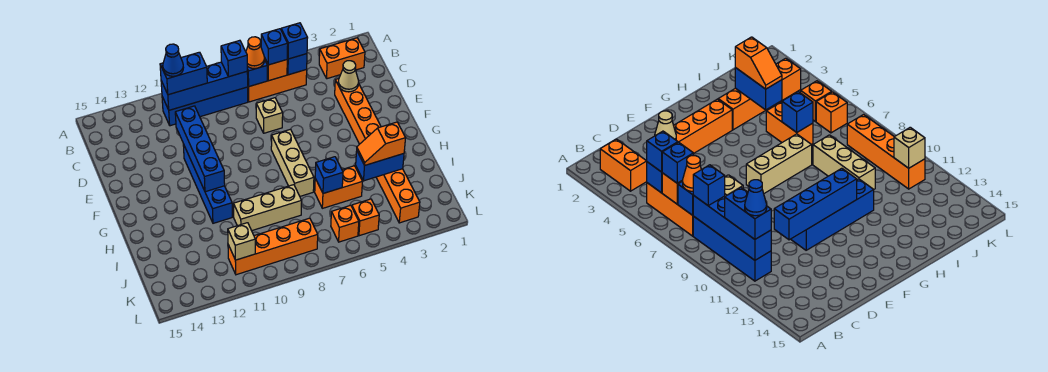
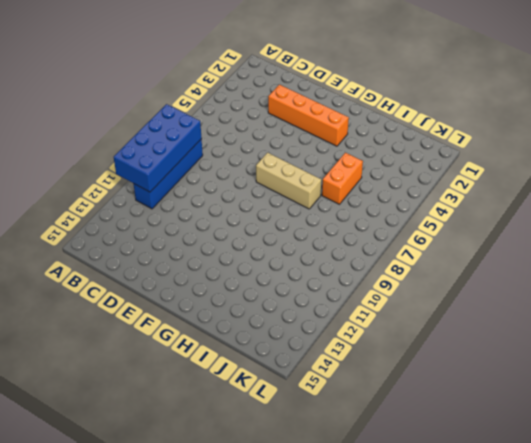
blue 2x4 brick [114,104,202,192] -> blue 1x4 brick [161,62,248,110]
none -> orange 1x2 brick [319,38,365,79]
none -> orange 1x3 brick [248,70,307,102]
none -> tan 1x1 brick [256,98,283,133]

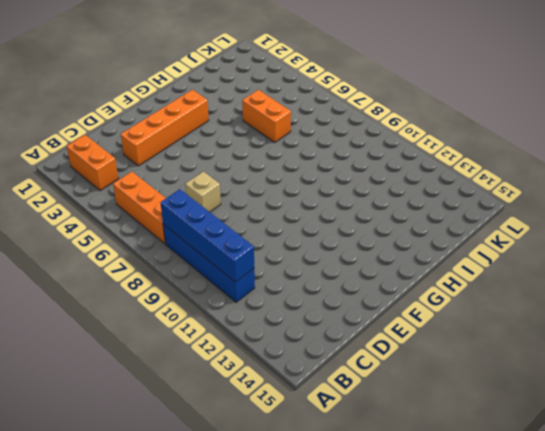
none -> blue 1x4 brick [183,144,232,223]
none -> tan 1x3 brick [271,129,314,196]
none -> orange 1x4 brick [376,169,420,223]

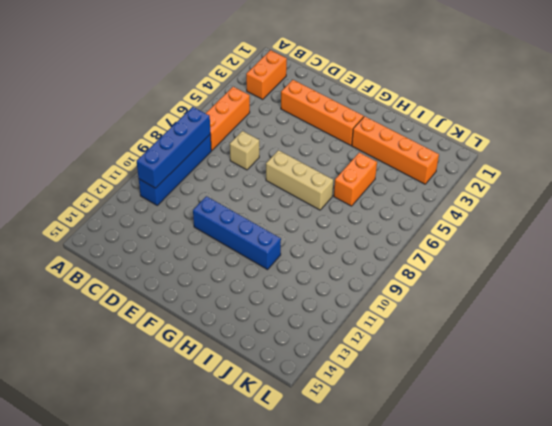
none -> tan 1x3 brick [234,185,302,231]
none -> orange 1x1 brick [352,199,379,236]
none -> orange 1x1 brick [331,205,359,242]

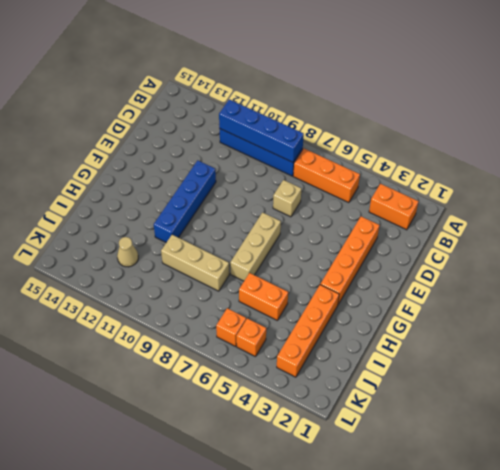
tan 1x1 cone [117,237,138,267] -> tan 1x1 cone moved to [338,61,359,92]
none -> orange 1x4 brick [228,218,318,275]
none -> blue 1x1 brick [287,54,307,75]
none -> orange 1x1 brick [264,57,287,81]

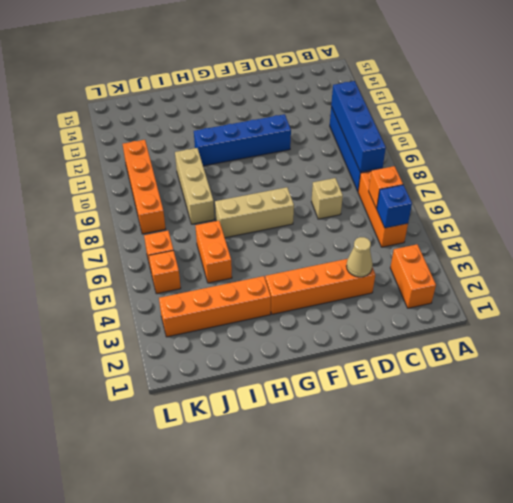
none -> blue 1x1 brick [247,60,267,86]
none -> blue 1x4 brick [175,106,225,192]
none -> blue 1x2 brick [356,151,404,181]

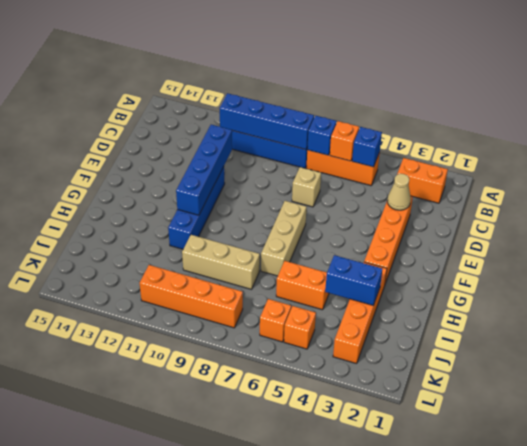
none -> blue 1x1 brick [315,157,343,193]
none -> tan 1x1 brick [228,223,255,260]
none -> blue 1x1 brick [281,23,307,59]

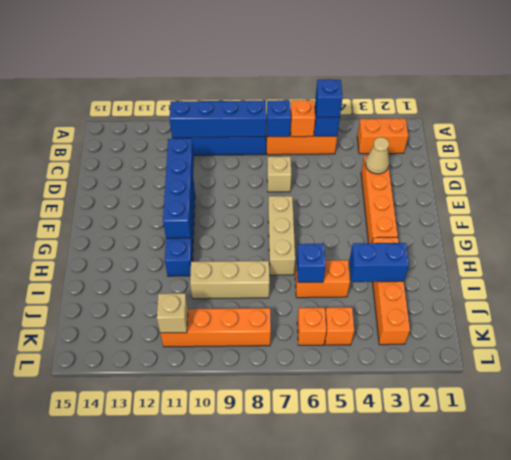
none -> blue 1x1 brick [261,29,288,65]
none -> orange 1x1 cone [246,37,264,69]
none -> blue 1x1 brick [221,40,247,77]

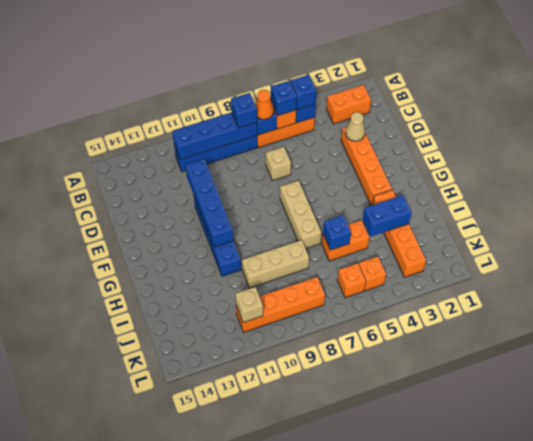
none -> blue 1x2 brick [160,52,207,95]
none -> orange 1x2 slope [357,122,406,165]
none -> blue 1x1 cone [163,44,184,76]

